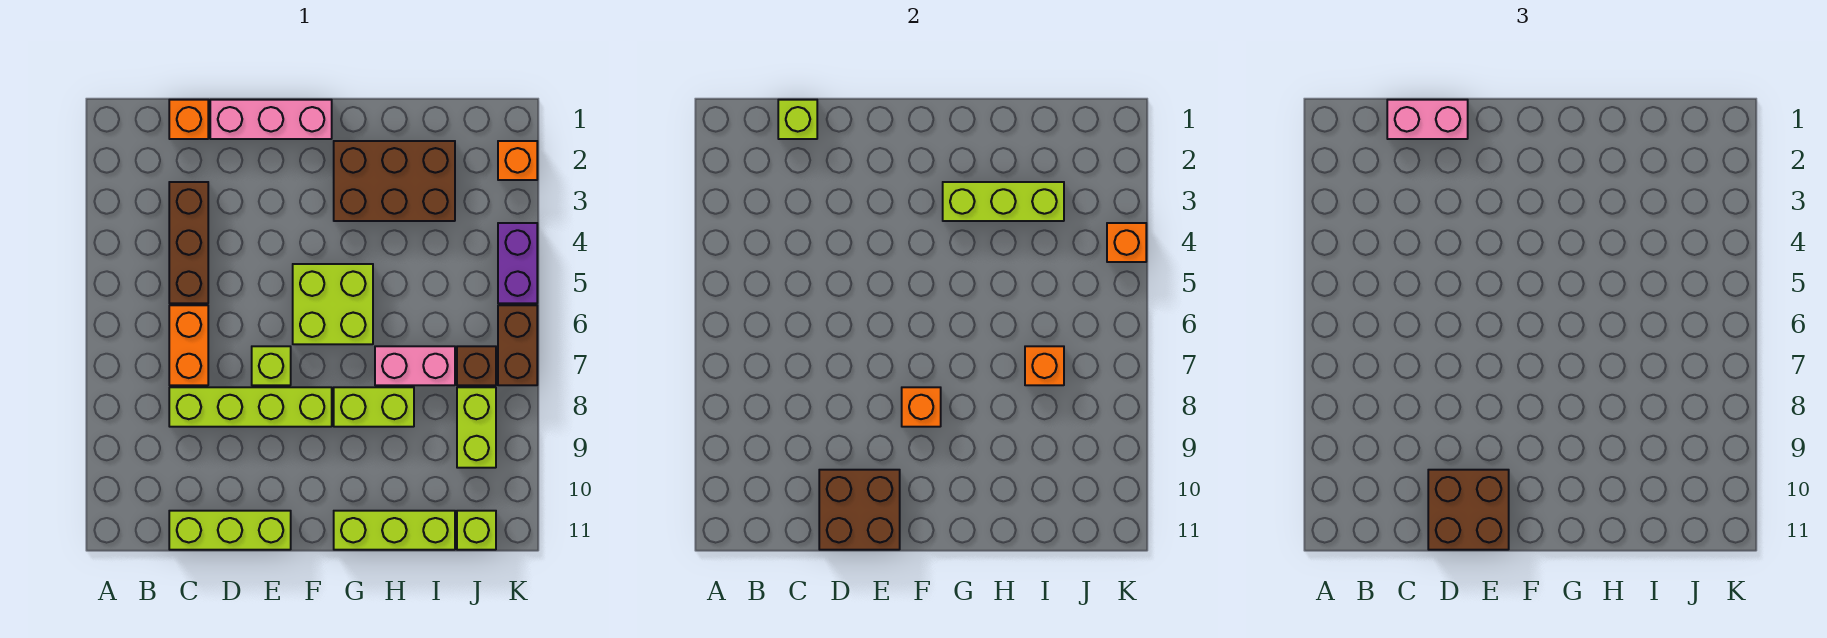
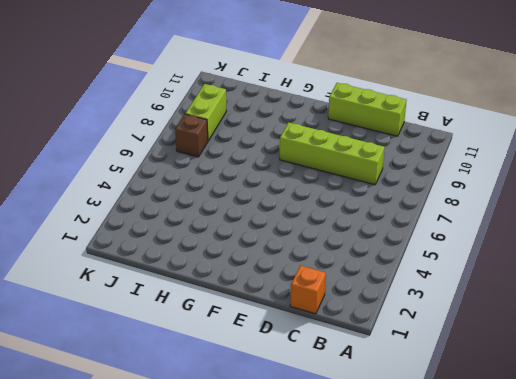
none -> brown 1x3 brick [169,182,208,303]
none -> orange 1x2 brick [169,305,208,385]
none -> pink 1x3 brick [210,100,332,139]

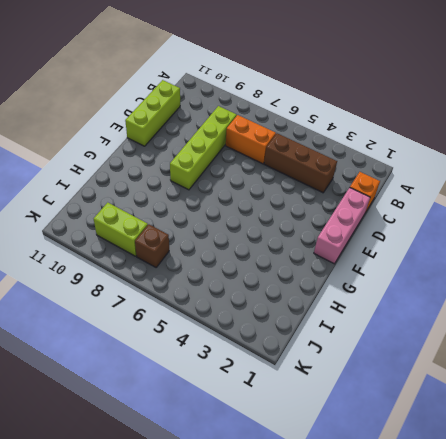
none -> lime 1x1 brick [252,346,291,385]
none -> lime 2x2 brick [293,264,373,344]
none -> brown 2x3 brick [334,141,455,221]

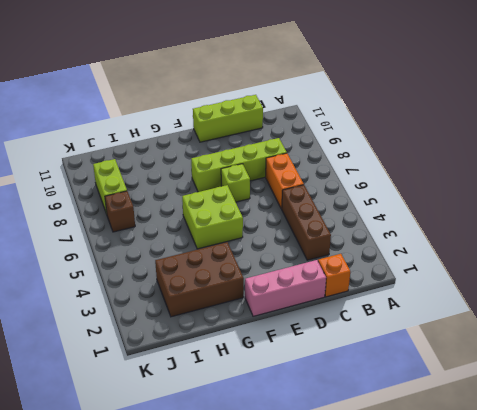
none -> lime 1x2 brick [334,387,414,427]
none -> lime 1x3 brick [334,511,455,550]
none -> pink 1x2 brick [375,346,455,385]

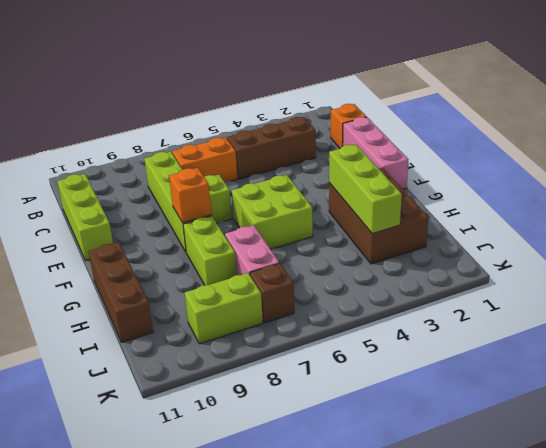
brown 1x3 brick [89,242,153,342] -> lime 1x3 brick [334,511,455,550]
none -> lime 1x1 brick [457,511,496,550]
none -> orange 1x1 brick [498,141,537,180]
none -> purple 1x2 brick [498,223,537,303]

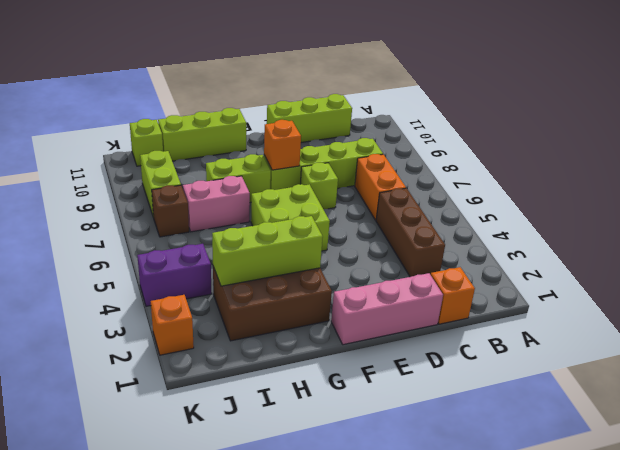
purple 1x2 brick [137,244,212,306] -> purple 1x2 brick turned to [498,223,537,303]
none -> brown 1x2 brick [498,305,537,385]
none -> lime 1x1 brick [778,100,817,139]
none -> brown 2x2 brick [819,470,900,550]

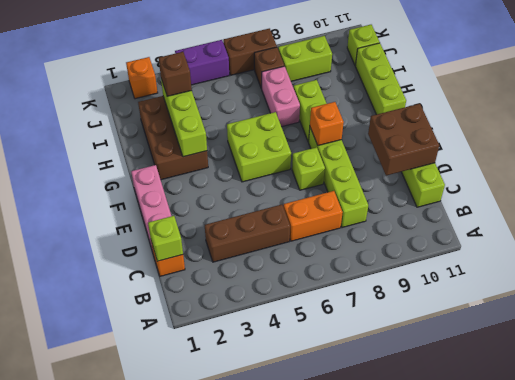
brown 1x1 brick [159,52,192,96] -> none
none -> orange 1x1 brick [1025,346,1064,385]
none -> orange 1x1 brick [1107,223,1146,262]
none -> pink 1x2 brick [1387,100,1468,139]

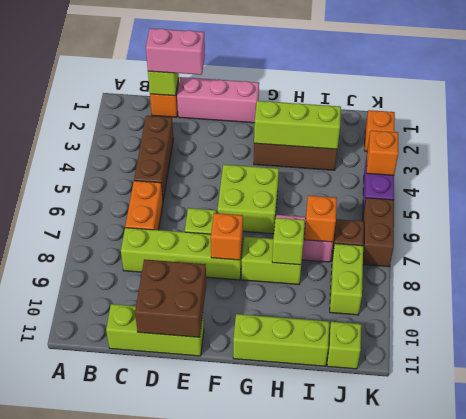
lime 1x1 brick [272,218,305,265] -> none
none -> brown 2x2 brick [1428,470,1509,550]

